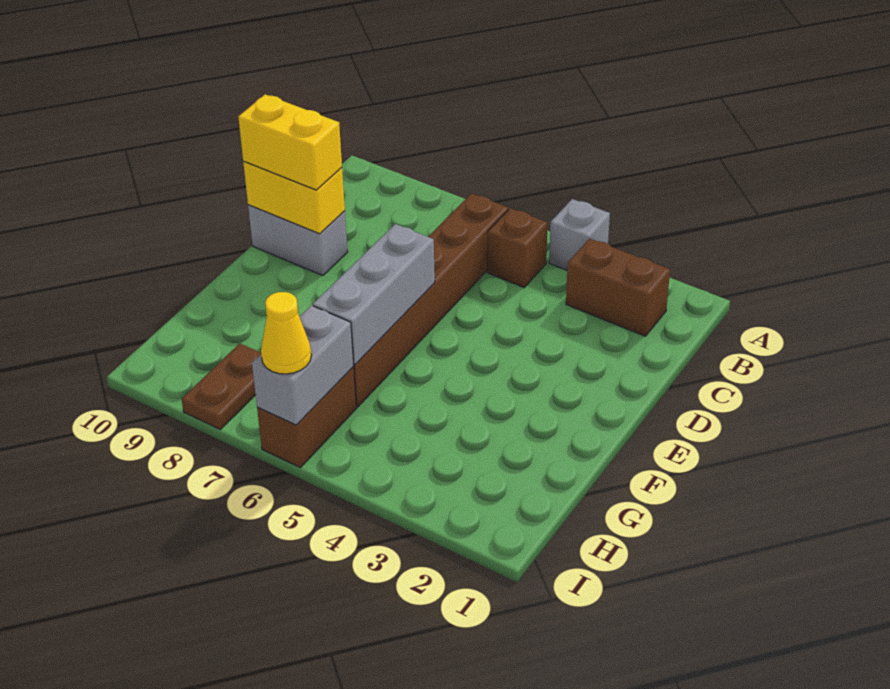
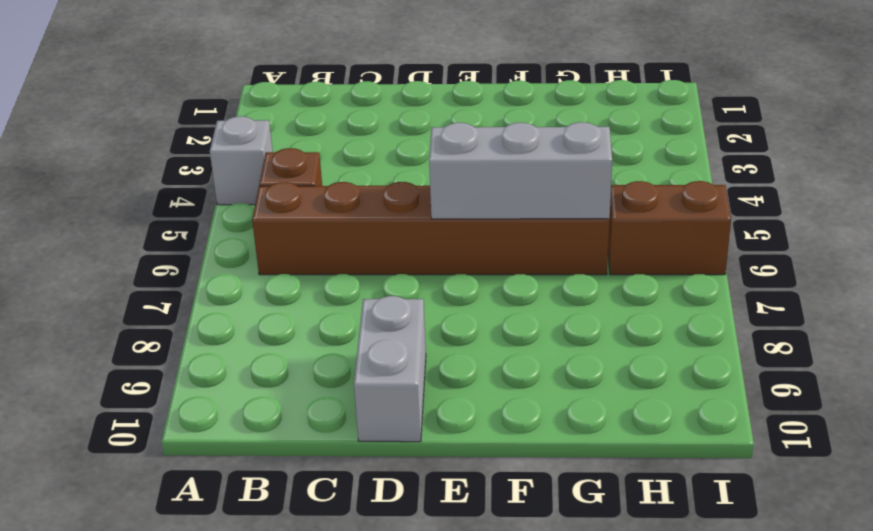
none -> brown 1x2 brick [566,239,670,336]
none -> brown 1x2 plate [182,343,261,429]
none -> yellow 1x2 brick [243,162,345,234]

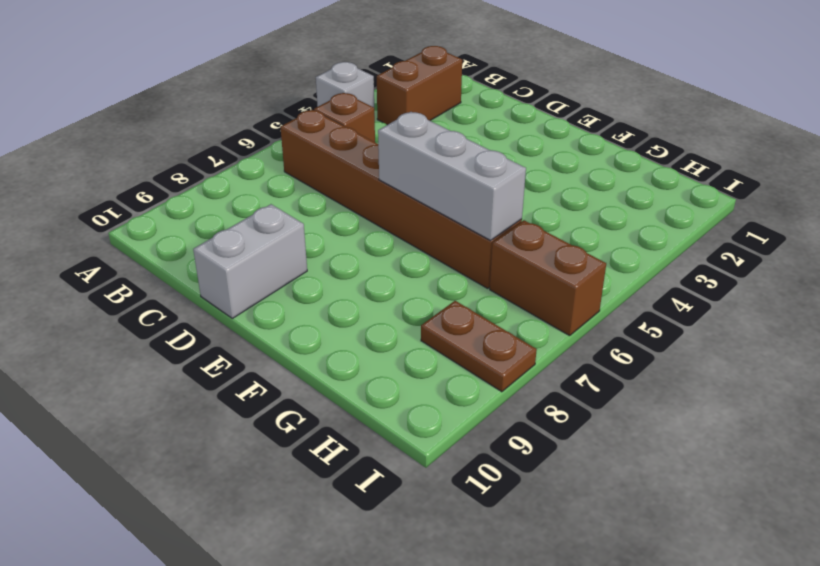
none -> yellow 1x2 brick [243,162,345,234]
none -> grey 1x2 brick [252,305,354,425]
none -> yellow 1x2 brick [238,94,342,190]

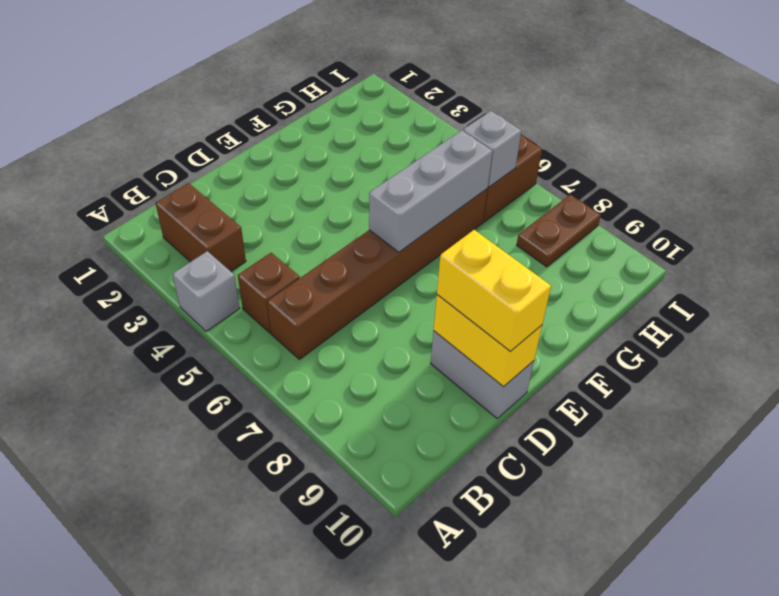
grey 1x1 brick [463,111,521,187] -> grey 1x2 brick [252,305,354,425]
none -> yellow 1x1 cone [261,292,311,374]

